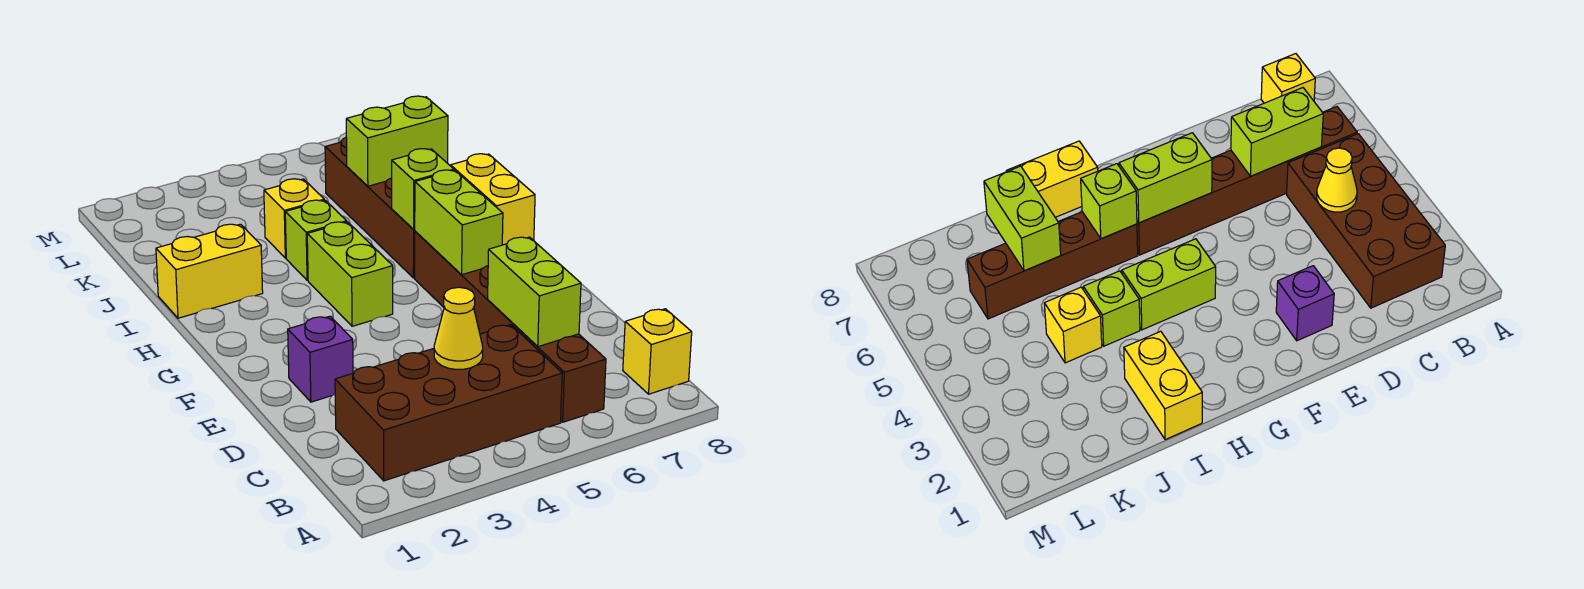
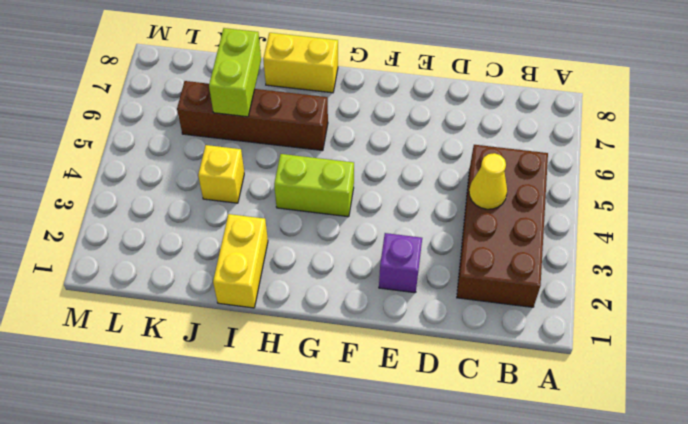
none -> brown 1x6 brick [415,231,606,422]
none -> yellow 1x1 brick [623,309,692,394]
none -> lime 1x1 brick [285,200,347,280]

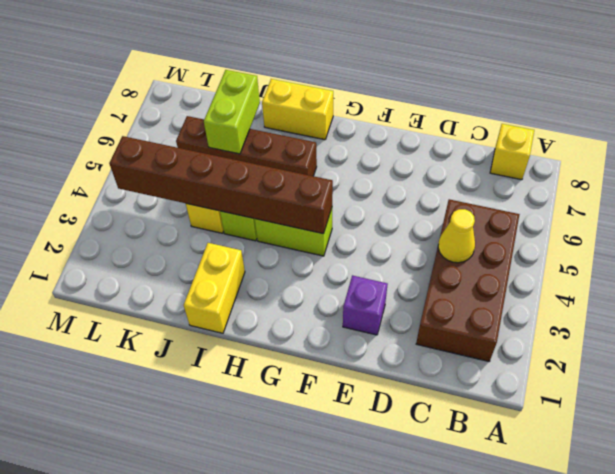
brown 1x6 brick [109,136,333,234] -> brown 1x6 brick moved to [415,231,606,422]
none -> lime 1x2 brick [488,237,581,347]
none -> lime 1x2 brick [415,170,503,275]
none -> lime 1x1 brick [392,149,454,229]

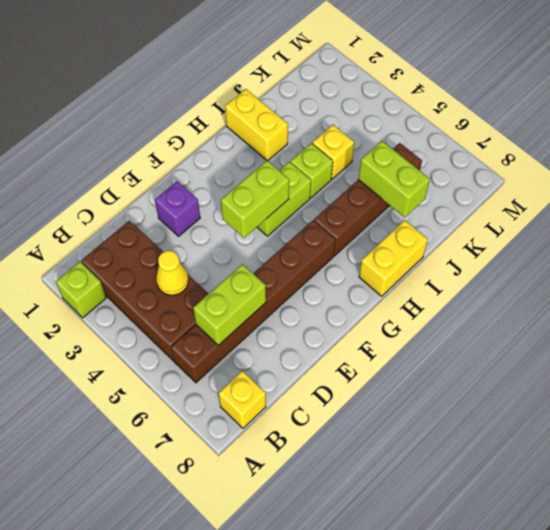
lime 1x1 brick [56,262,106,318] -> lime 1x1 brick moved to [392,149,454,229]
lime 1x2 brick [221,161,289,238] -> lime 1x2 brick moved to [415,170,503,275]

